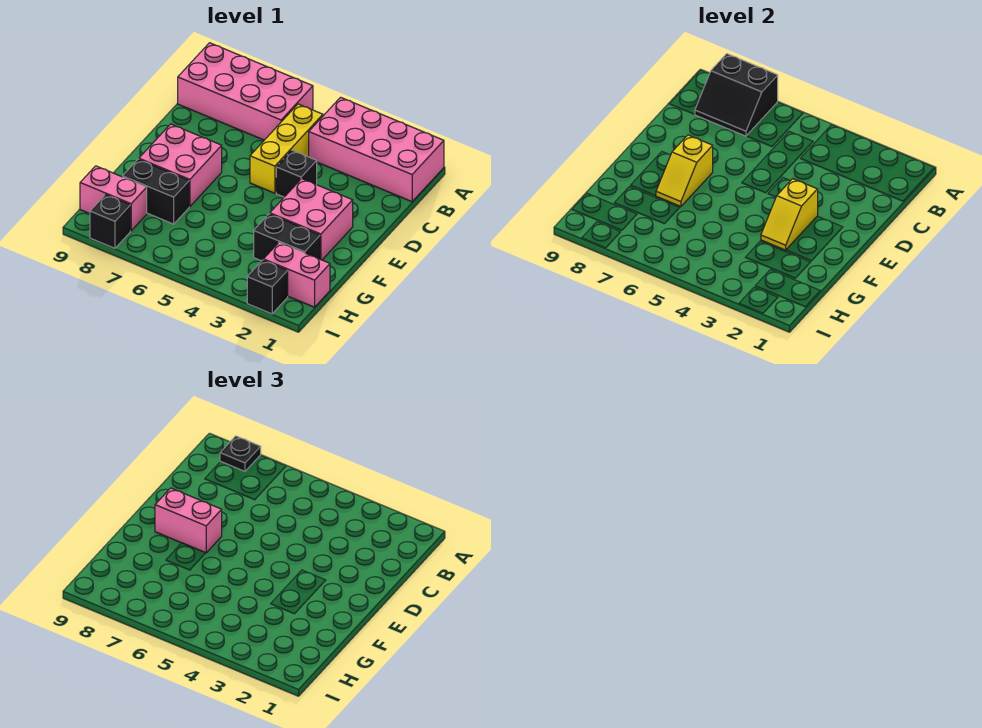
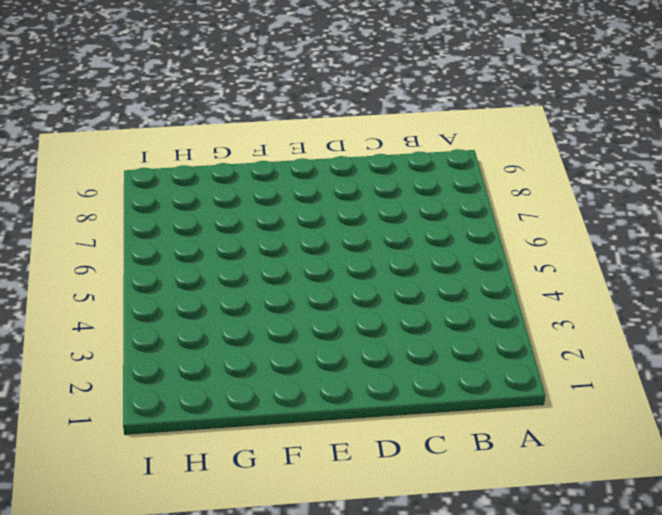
none -> pink 2x4 brick [309,97,444,202]
none -> pink 2x4 brick [178,43,313,140]
none -> yellow 1x3 brick [250,104,323,193]

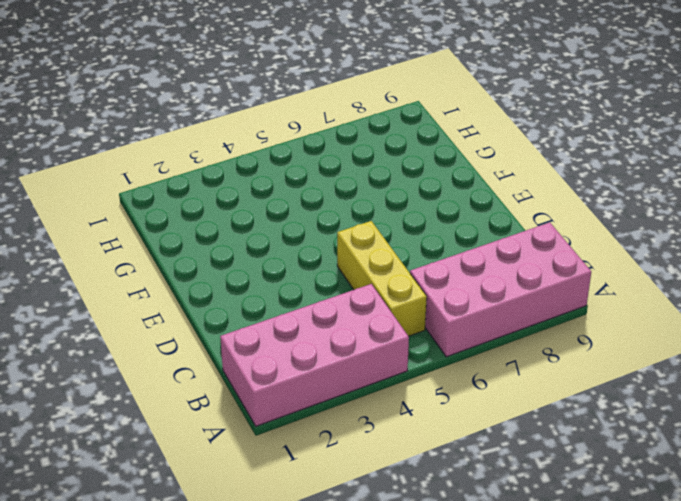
none -> black 1x1 brick [276,150,317,197]
none -> pink 2x2 brick [270,179,353,260]
none -> pink 2x2 brick [139,124,222,207]

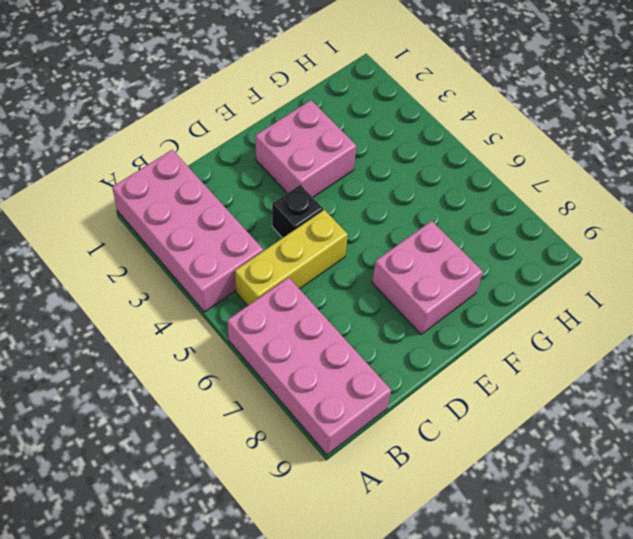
none -> black 1x2 brick [254,214,320,261]
none -> black 1x2 brick [123,159,189,224]
none -> pink 1x2 brick [264,242,330,307]

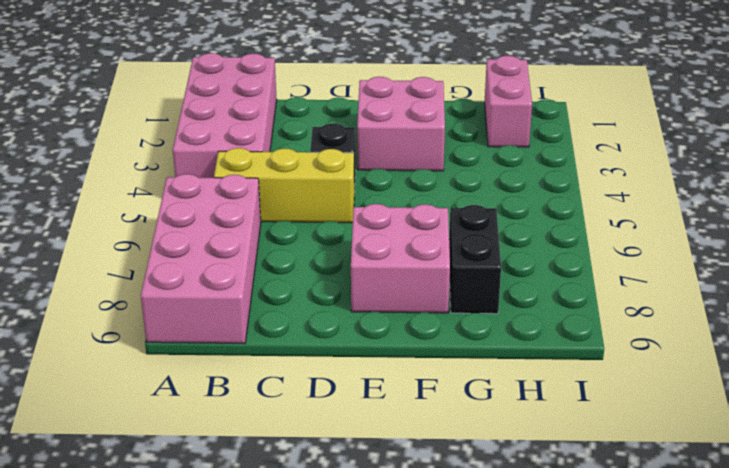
none -> black 1x2 brick [254,214,320,261]
none -> pink 1x2 brick [80,166,147,231]
none -> black 1x1 brick [247,260,288,314]

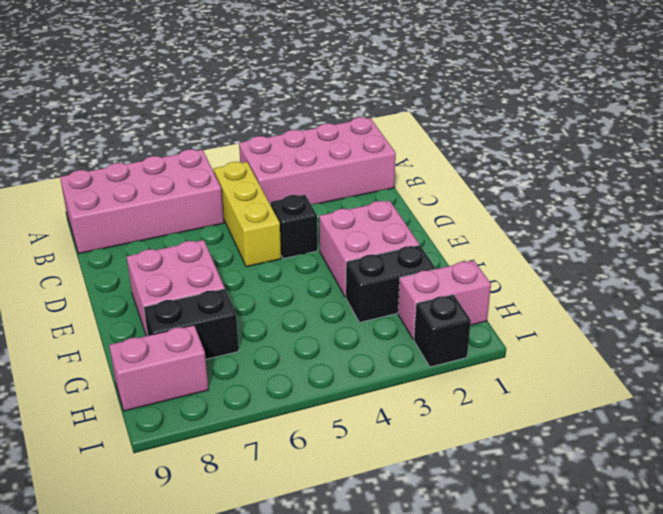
none -> black 1x1 brick [90,194,130,248]
none -> black 2x2 slope [695,54,778,136]
none -> yellow 1x2 slope [761,179,818,250]

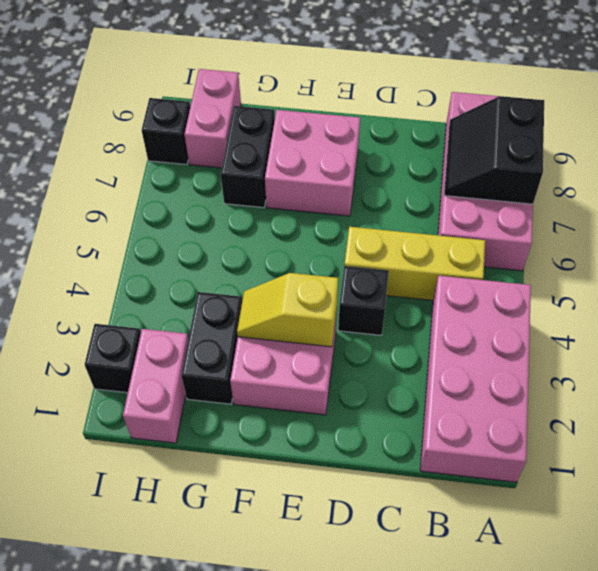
none -> yellow 1x2 slope [656,135,713,207]
none -> black 1x1 plate [220,436,261,471]
none -> pink 1x2 brick [155,488,222,553]

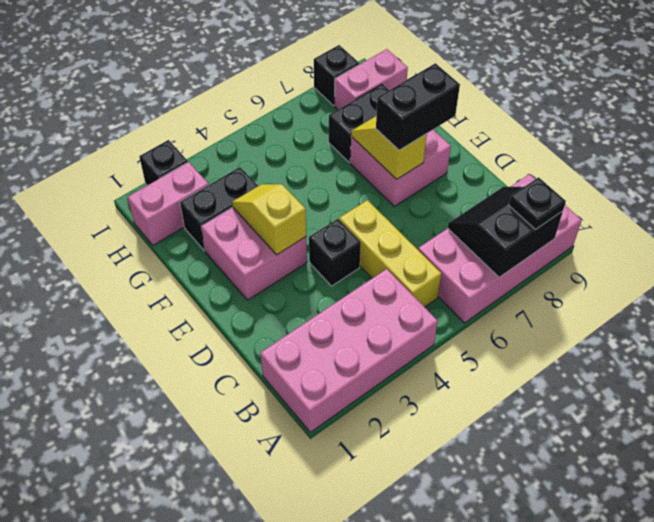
black 1x2 brick [376,63,460,150] -> pink 1x2 brick [155,488,222,553]

